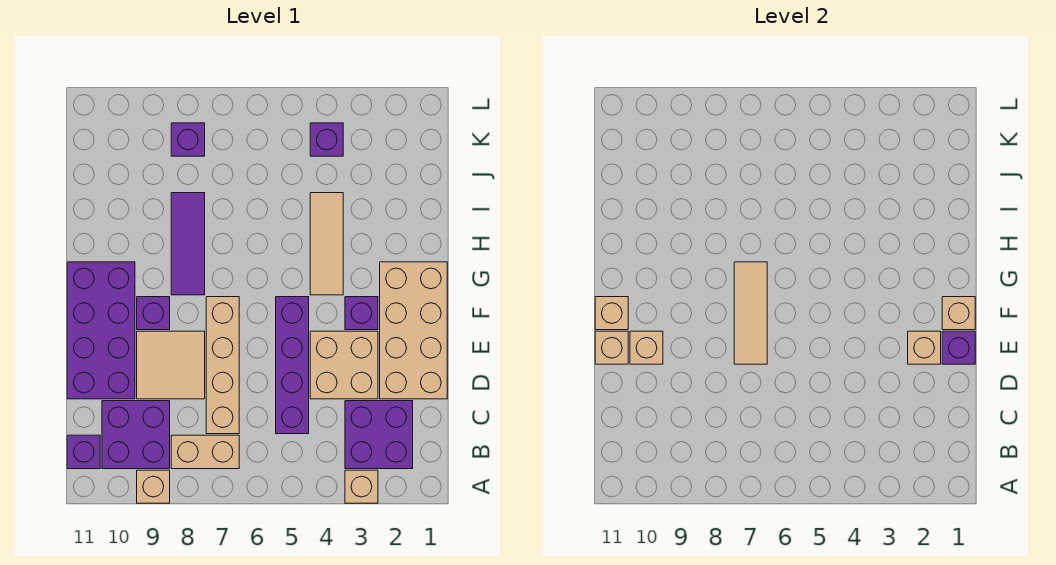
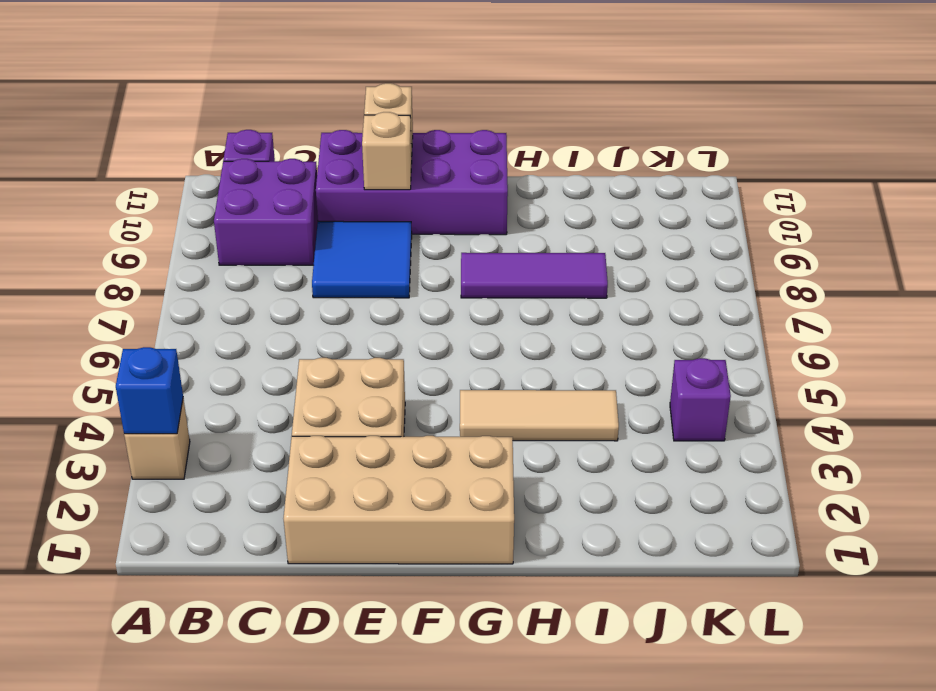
blue 1x1 brick [116,347,183,434] -> none
blue 2x2 tile [312,221,412,298] -> tan 2x2 tile [137,331,205,399]
none -> tan 1x1 brick [137,470,170,503]
none -> purple 2x2 brick [345,401,413,469]
none -> tan 1x2 brick [171,435,239,469]

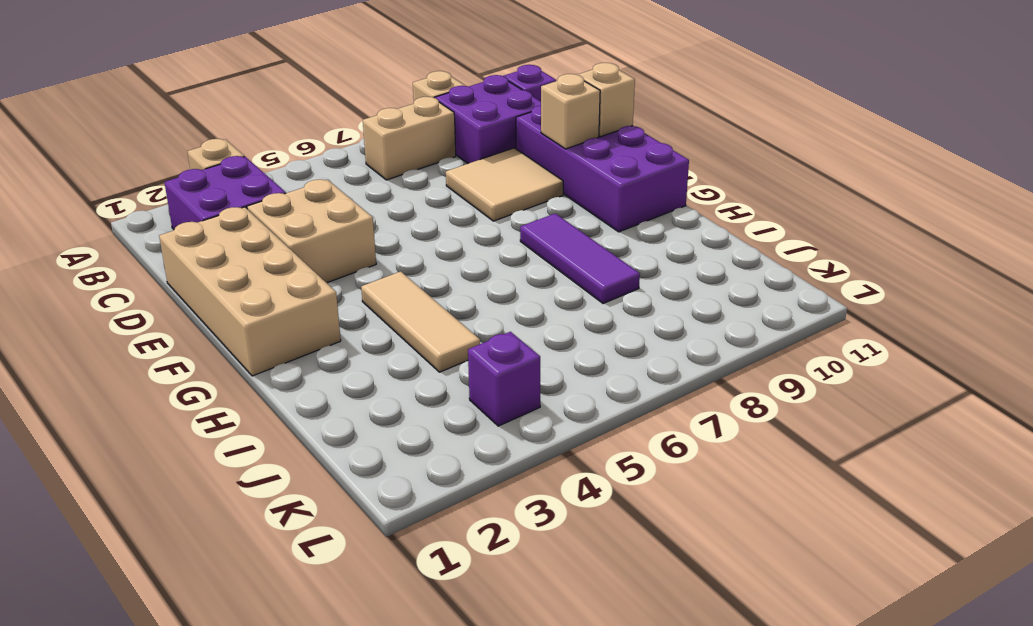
none -> purple 1x4 brick [276,297,309,434]
none -> tan 1x4 brick [206,297,239,434]
none -> purple 1x1 brick [345,297,378,330]

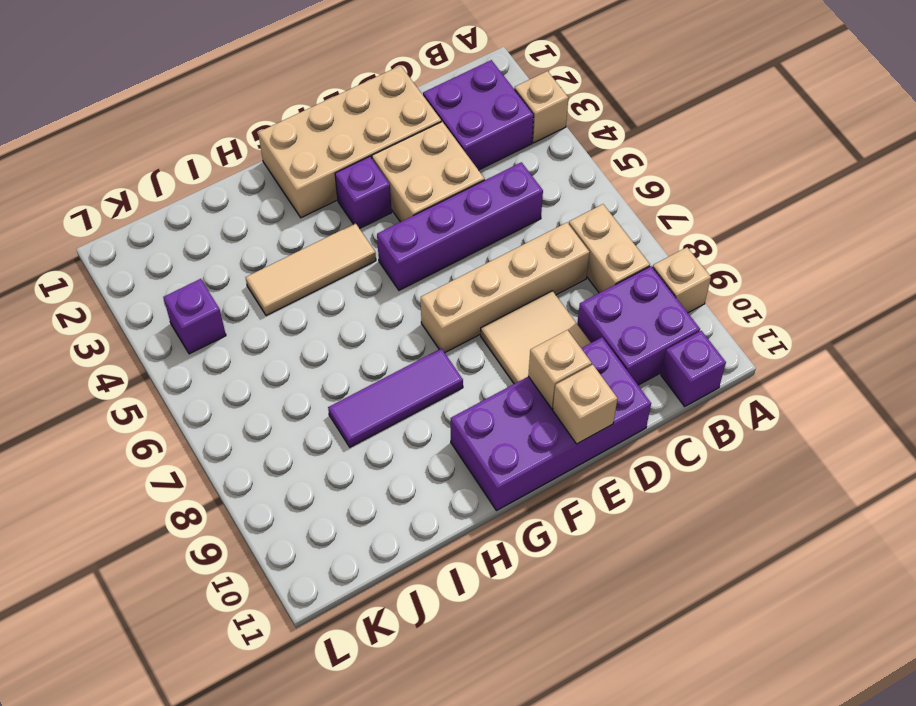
none -> purple 1x1 brick [137,297,170,330]
none -> purple 1x1 brick [171,123,205,156]
none -> purple 1x1 brick [942,331,975,364]

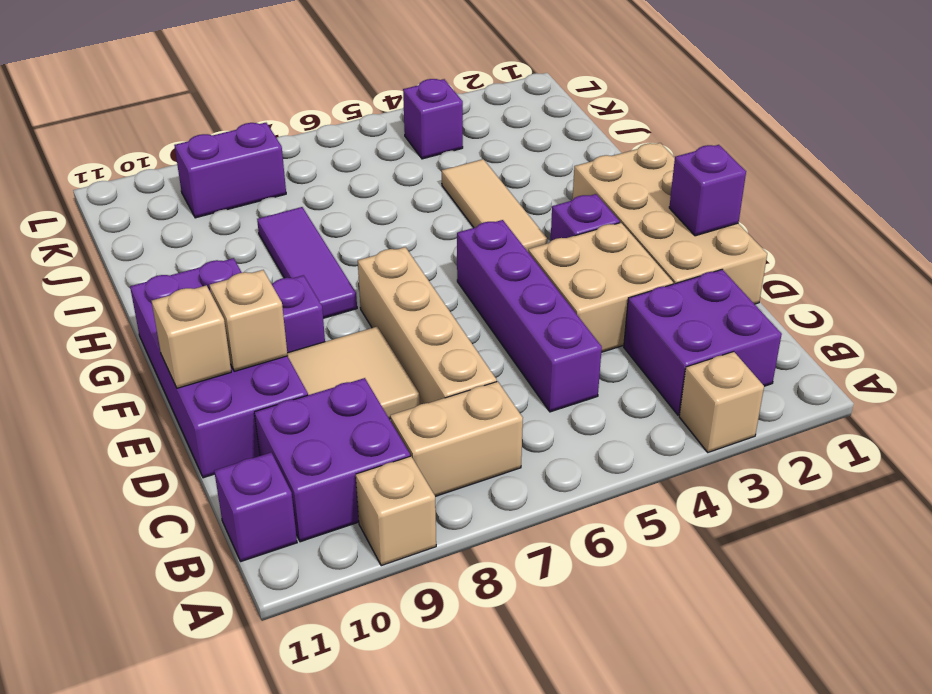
purple 1x2 brick [174,123,286,218] -> purple 1x1 brick [171,123,205,156]
none -> tan 1x1 brick [908,331,941,364]
none -> tan 1x3 tile [734,262,767,364]
none -> tan 1x1 brick [942,297,975,330]

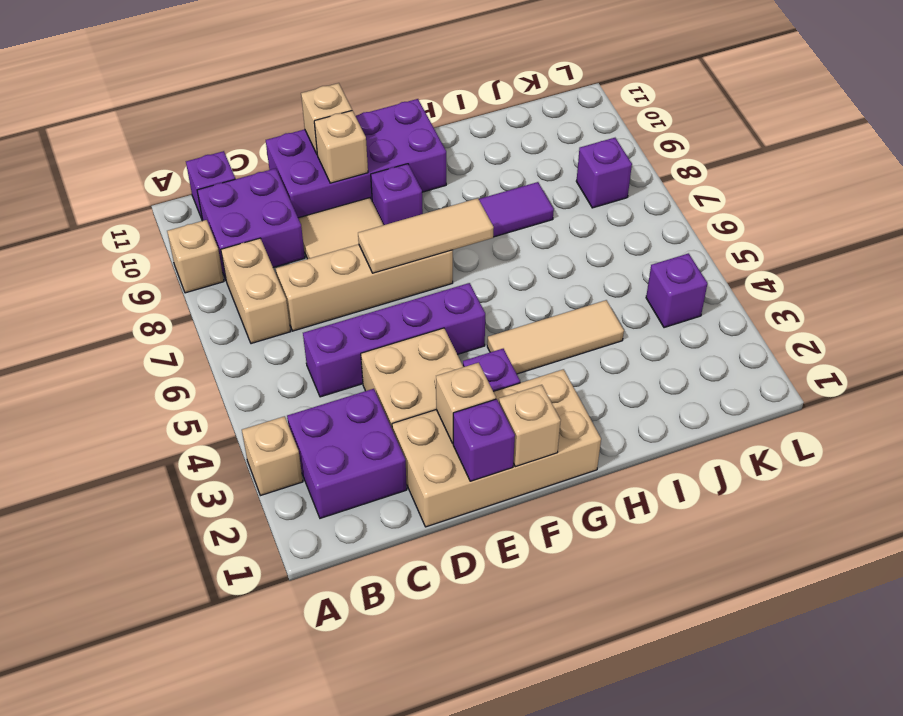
none -> tan 1x1 brick [595,297,628,330]

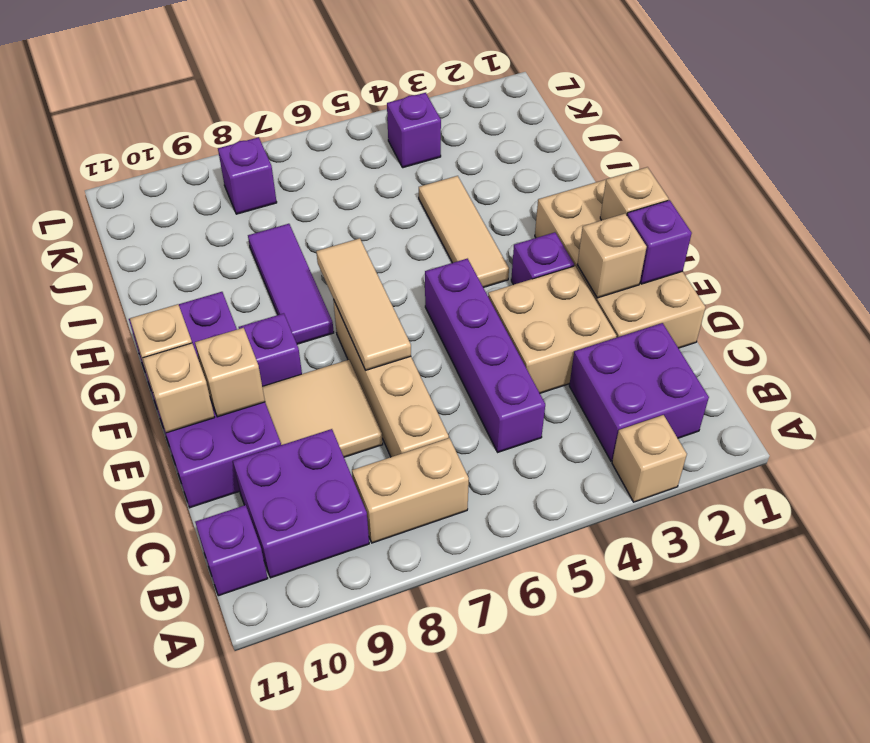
none -> tan 1x1 brick [137,470,170,503]

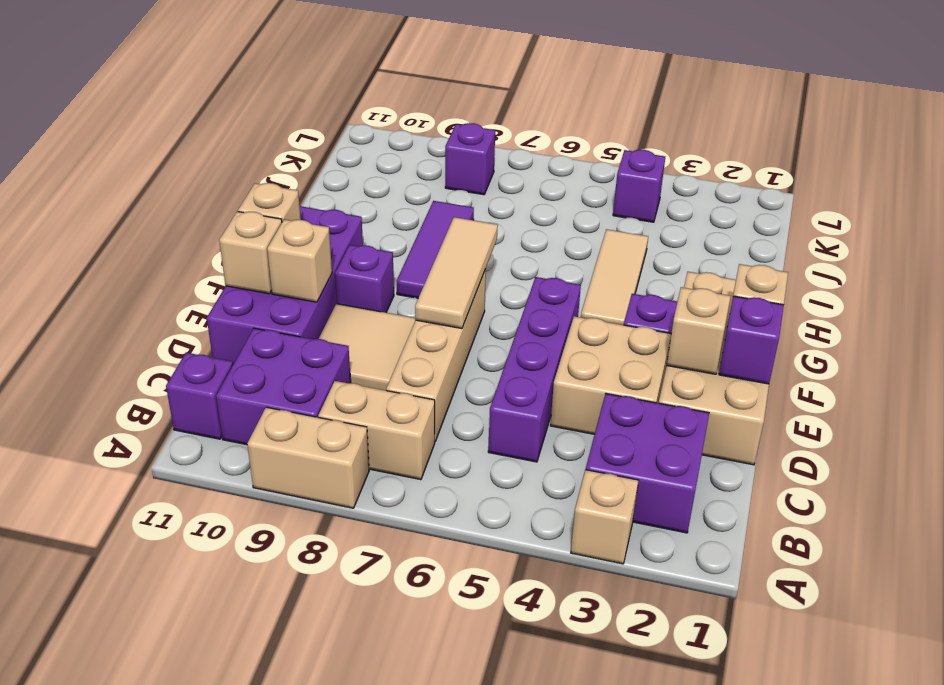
tan 1x2 brick [247,407,369,508] -> tan 1x1 brick [137,470,170,503]

